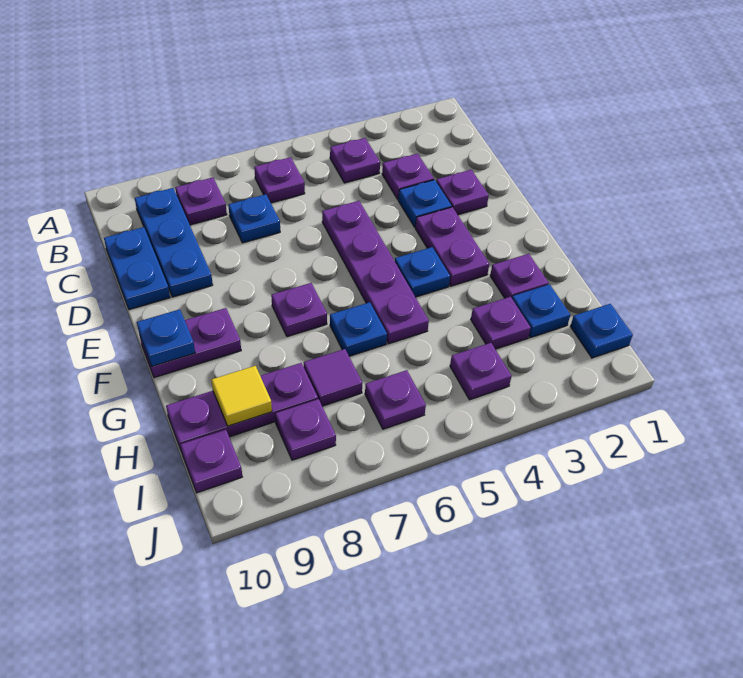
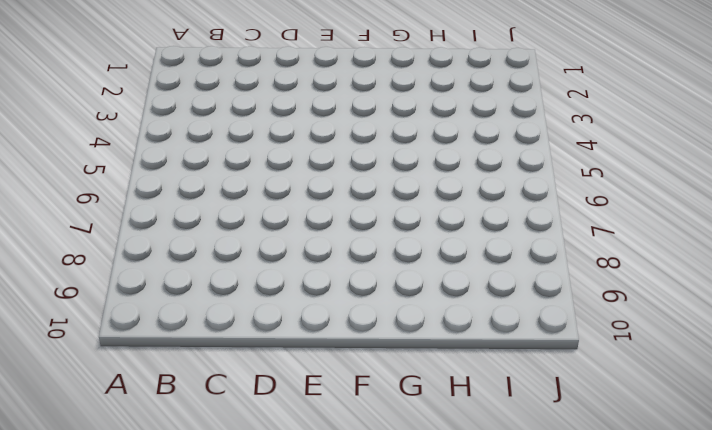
none -> purple 1x1 plate [330,138,380,183]
none -> purple 1x1 plate [254,157,305,203]
none -> purple 1x1 plate [175,178,227,225]

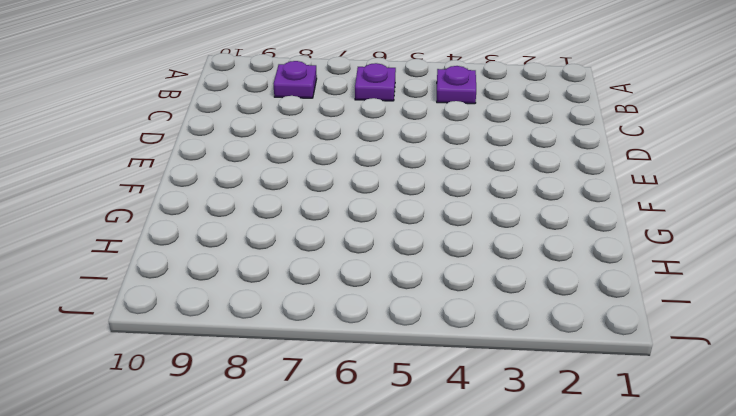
none -> blue 1x3 plate [135,188,213,297]
none -> purple 1x1 plate [382,154,434,199]
none -> blue 1x1 plate [228,194,280,243]

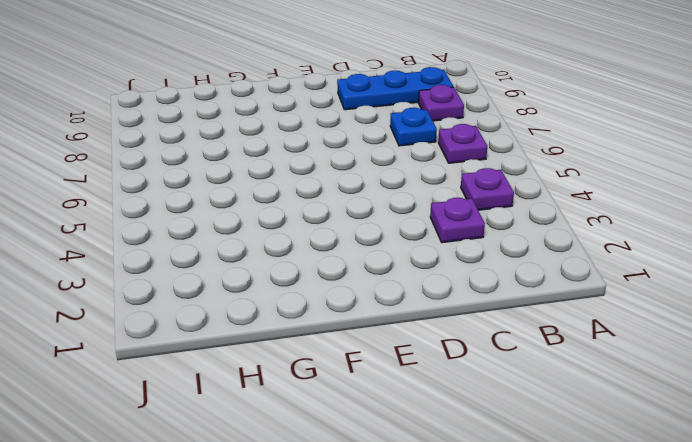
none -> blue 1x2 plate [104,227,170,310]
none -> purple 1x1 plate [436,170,489,215]
none -> blue 1x1 plate [398,180,452,227]

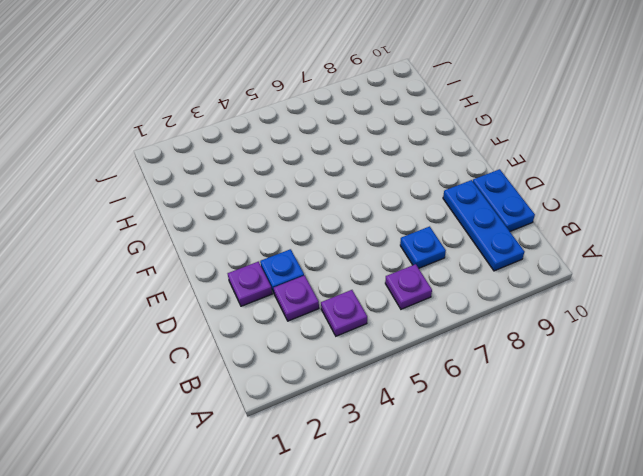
none -> purple 1x1 plate [175,178,227,225]
none -> purple 1x4 plate [322,201,429,344]
none -> purple 1x2 plate [415,207,489,286]

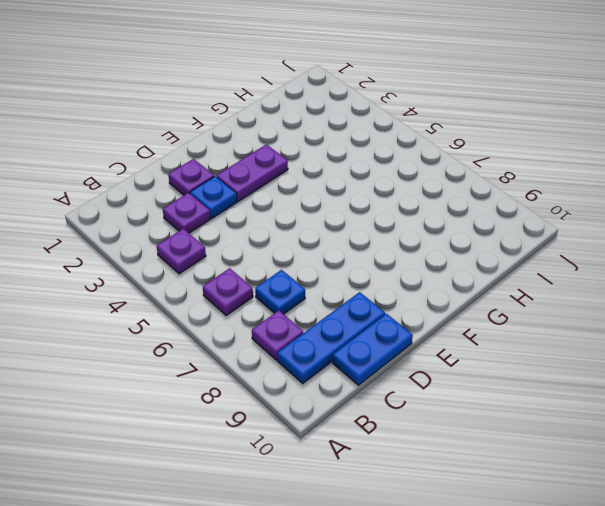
none -> purple 1x4 plate [322,201,429,344]
none -> blue 1x1 plate [395,247,450,297]
none -> purple 1x1 plate [271,283,327,337]

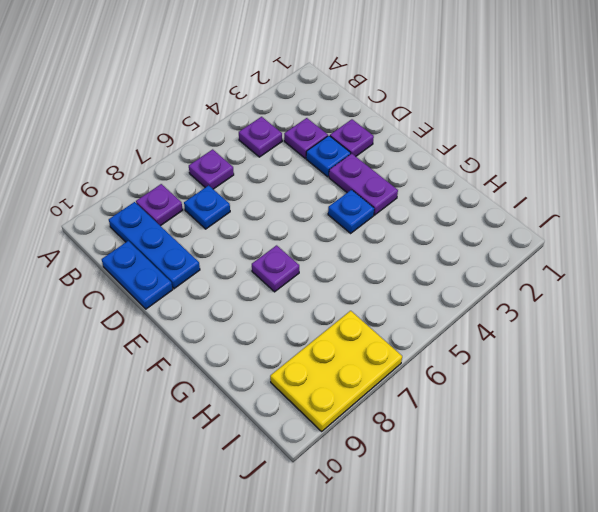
yellow 2x3 plate [270,311,402,431] -> purple 1x1 plate [275,399,336,460]
none -> purple 1x4 plate [322,201,429,344]
none -> purple 1x2 plate [140,308,241,378]
none -> purple 1x1 plate [490,254,549,298]

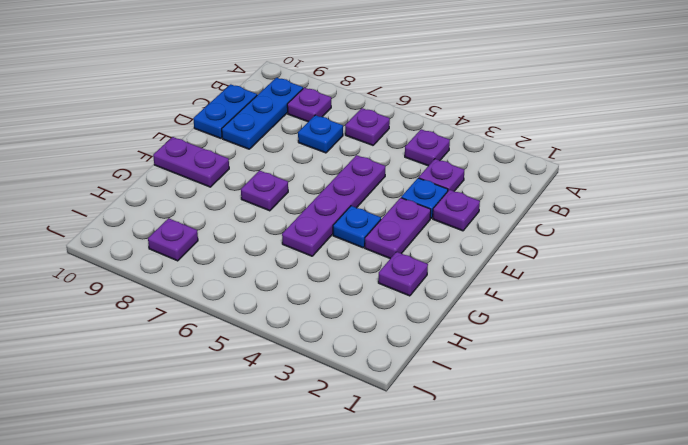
none -> blue 1x1 plate [330,302,387,356]
none -> blue 1x1 plate [512,284,570,338]
none -> purple 1x1 plate [471,297,531,349]

